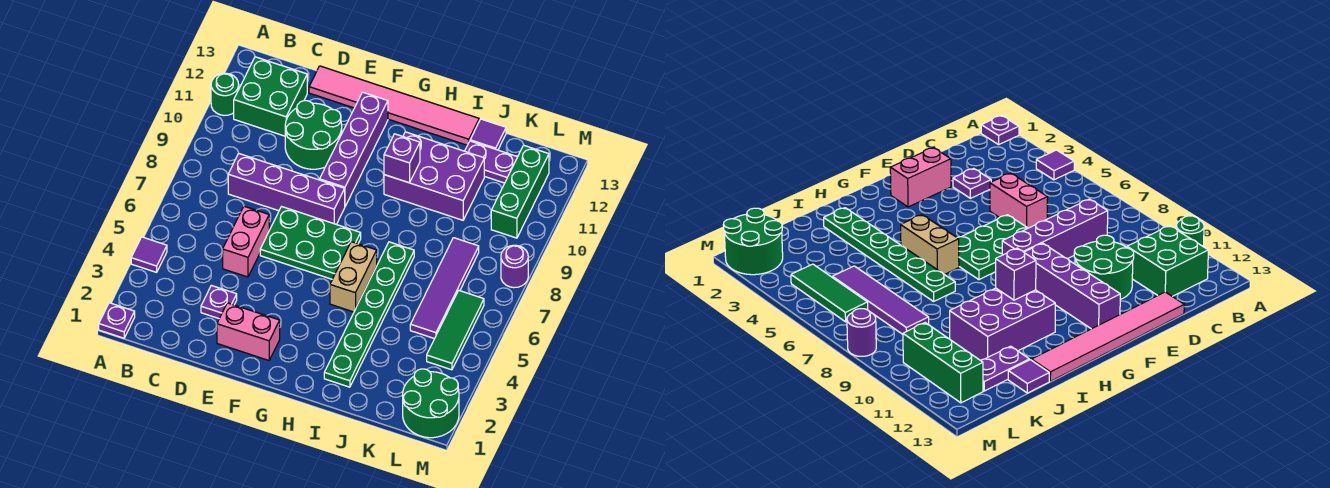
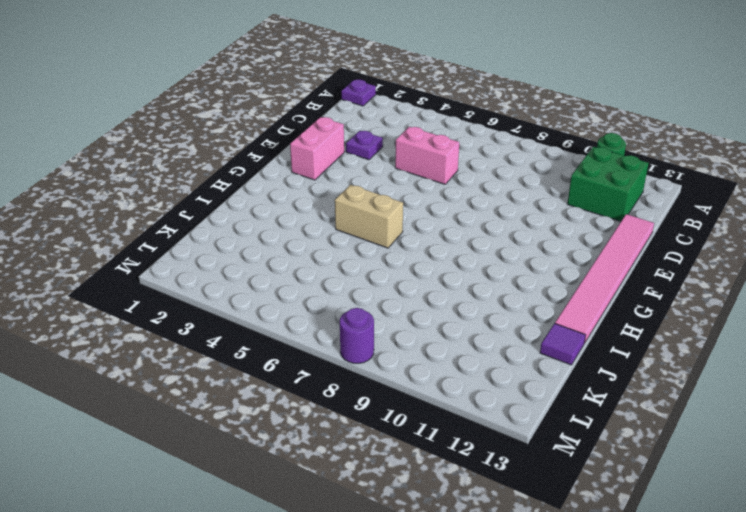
none -> purple 1x1 tile [131,237,167,272]
none -> purple 1x4 brick [228,154,345,224]
none -> green 2x2 round brick [285,101,342,169]

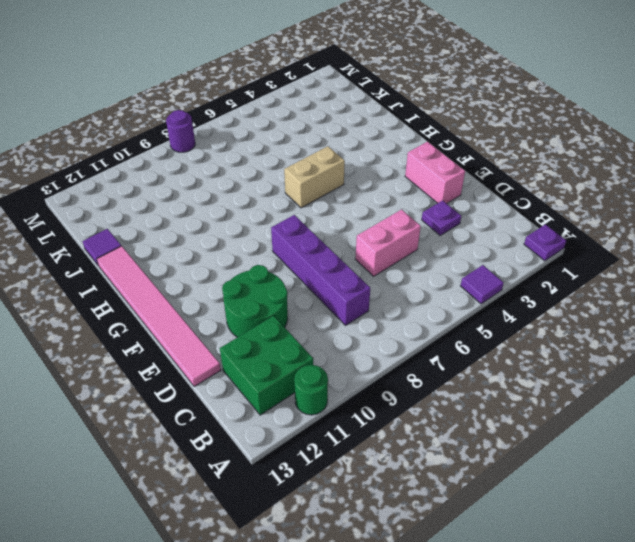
none -> green 2x3 plate [260,207,361,279]
none -> purple 1x4 brick [320,92,388,206]
none -> purple 2x3 brick [384,132,484,220]

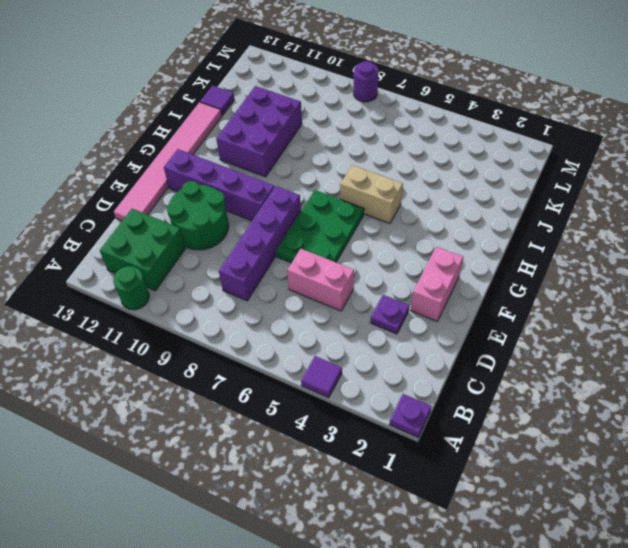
none -> green 1x6 plate [324,242,414,387]
none -> purple 1x2 plate [465,141,517,183]
none -> purple 1x4 tile [410,238,479,339]

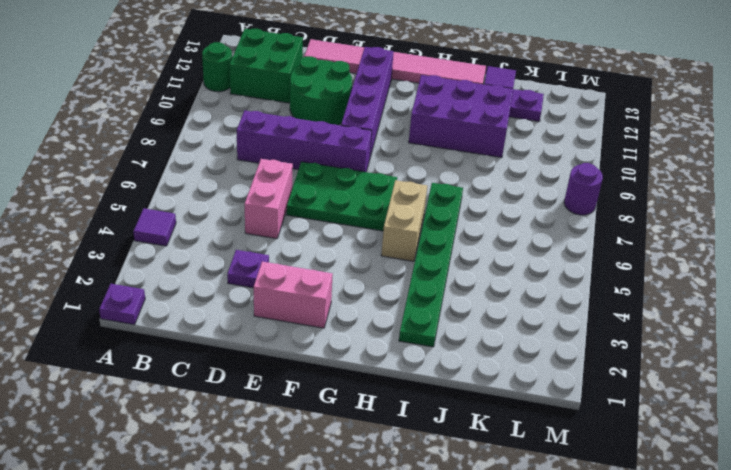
none -> purple 1x4 tile [410,238,479,339]
none -> green 2x2 round brick [403,369,459,438]
none -> green 1x3 tile [427,291,484,370]

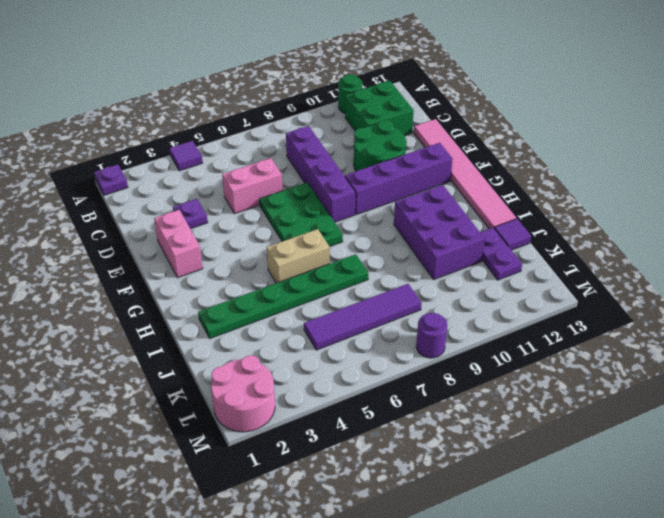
pink 2x2 round brick [211,355,275,432] -> green 2x2 round brick [403,369,459,438]
none -> green 1x3 tile [427,291,484,370]
none -> green 1x3 brick [491,145,549,238]
none -> purple 1x1 brick [384,134,420,183]

